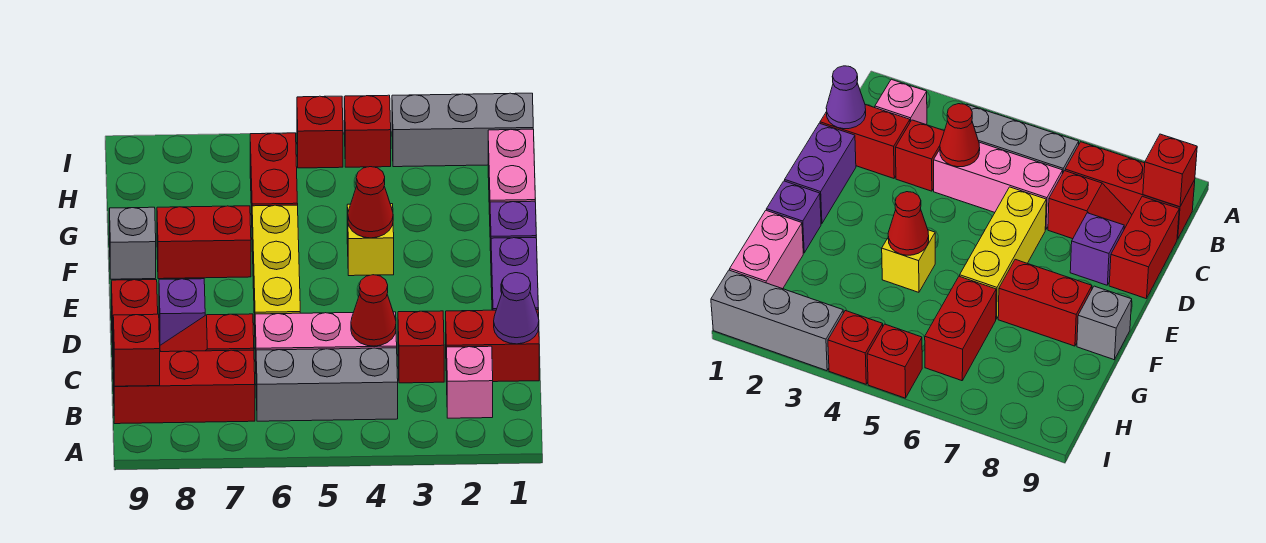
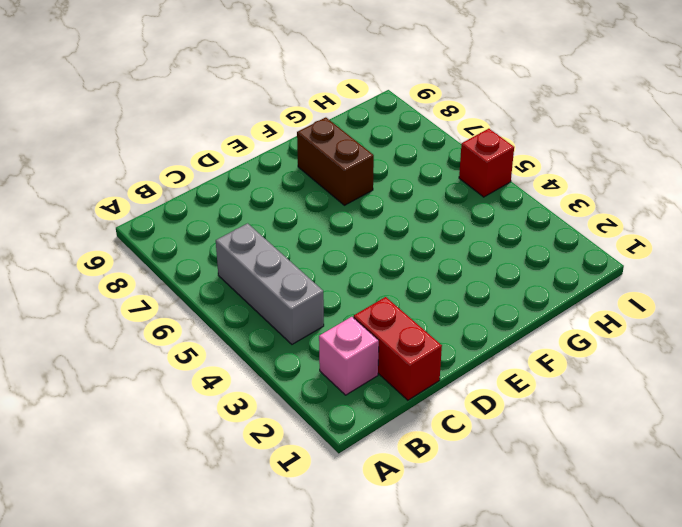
brown 1x2 brick [297,117,374,205] -> red 1x2 brick [157,206,251,279]
none -> red 1x3 brick [113,350,255,424]
none -> red 1x1 brick [398,311,444,383]
none -> pink 1x3 brick [255,312,397,362]

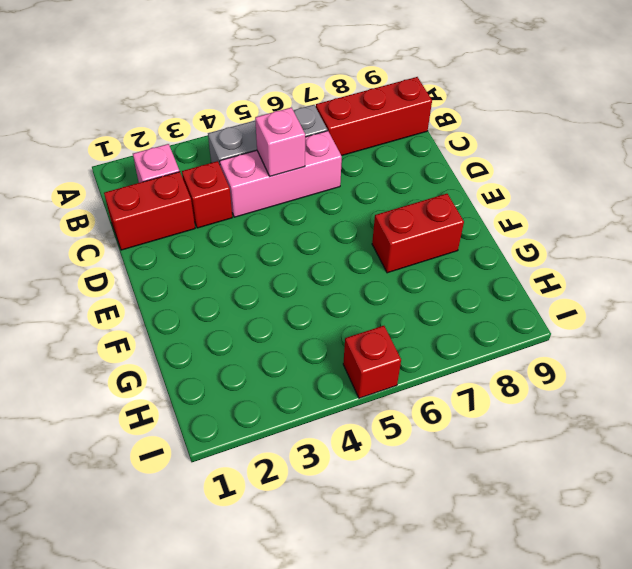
pink 1x1 brick [255,108,305,176] -> none
none -> red 1x2 slope [160,314,254,352]
none -> red 1x2 brick [111,280,158,355]
none -> purple 1x2 brick [491,238,538,310]

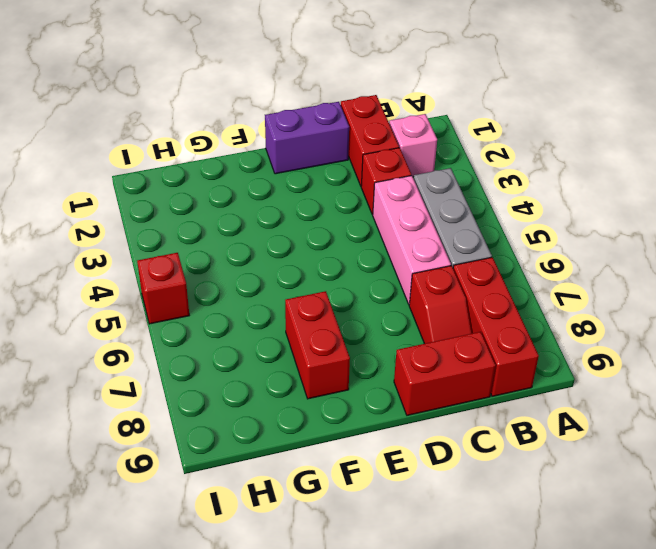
none -> yellow 1x3 brick [252,205,300,325]
none -> purple 1x1 brick [159,279,205,345]
none -> purple 1x1 brick [490,201,536,251]

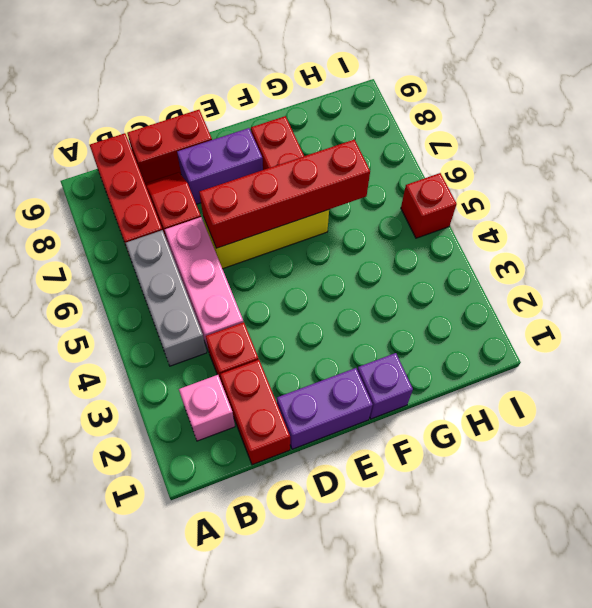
red 1x4 brick [199,140,370,248] -> none
purple 1x2 brick [177,128,263,204] -> purple 1x1 brick [159,279,205,345]
none -> yellow 1x1 brick [347,204,394,276]
none -> grey 1x1 brick [109,207,156,279]
none -> pink 1x2 brick [488,129,535,215]

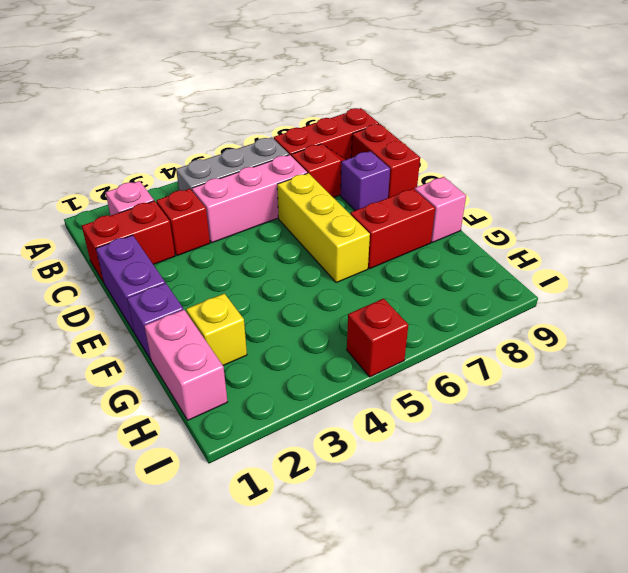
pink 1x1 brick [415,177,466,242] -> grey 1x1 brick [109,207,156,279]
yellow 1x1 brick [186,293,247,365] -> yellow 1x1 brick moved to [347,204,394,276]
none -> red 1x2 brick [250,133,298,215]
none -> grey 1x3 brick [392,93,533,167]
none -> red 1x1 brick [344,95,391,167]

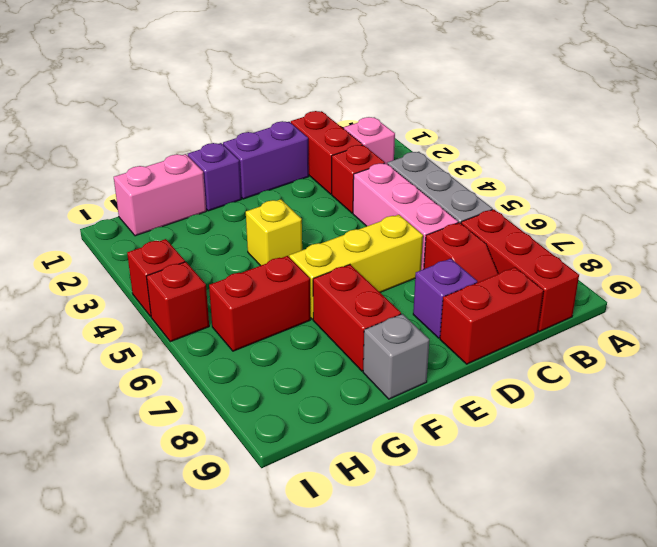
none -> grey 1x3 brick [392,93,533,167]
none -> red 1x1 brick [113,314,160,386]
none -> purple 1x1 cone [494,273,539,344]

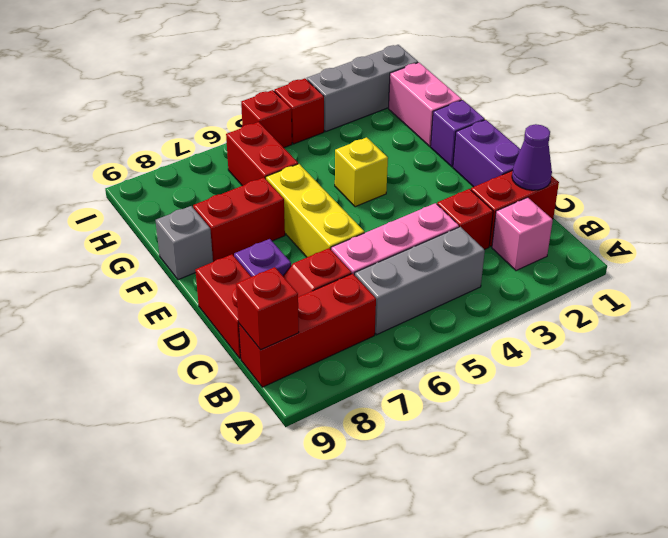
none -> red 1x1 cone [351,275,396,346]
none -> red 1x1 cone [348,167,393,238]

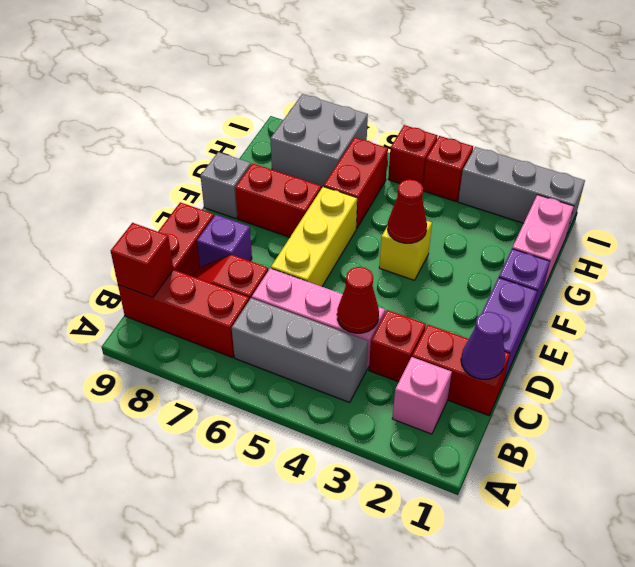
grey 2x2 brick [270,94,368,187] -> none

